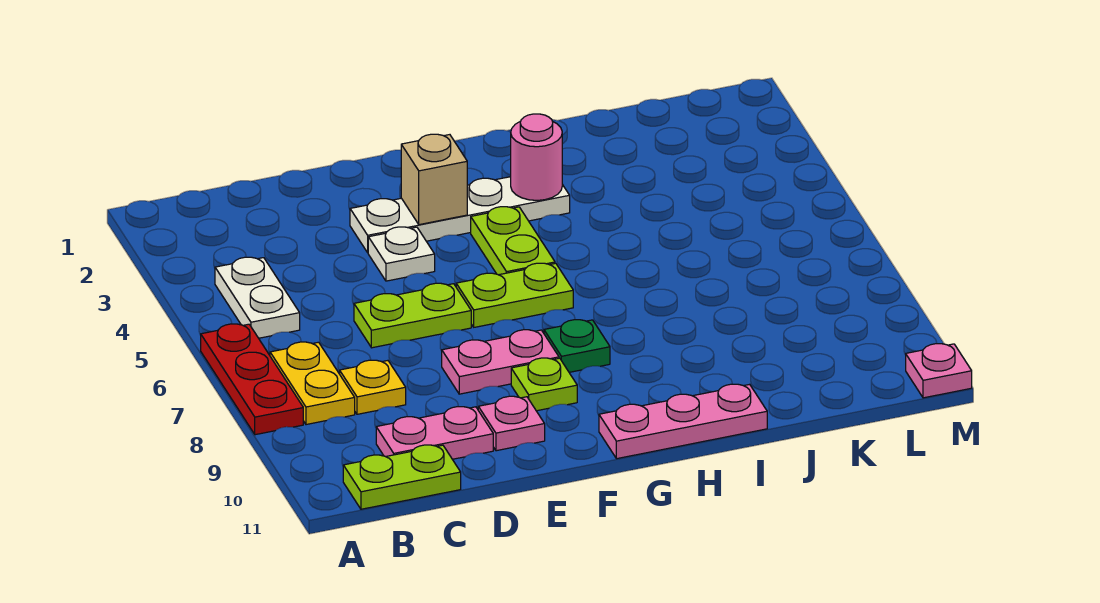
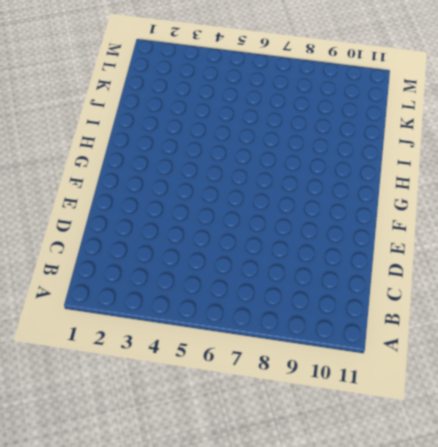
none -> red 1x3 plate [201,324,303,435]
none -> white 1x2 plate [215,257,300,338]
none -> yellow 1x2 plate [270,342,355,425]

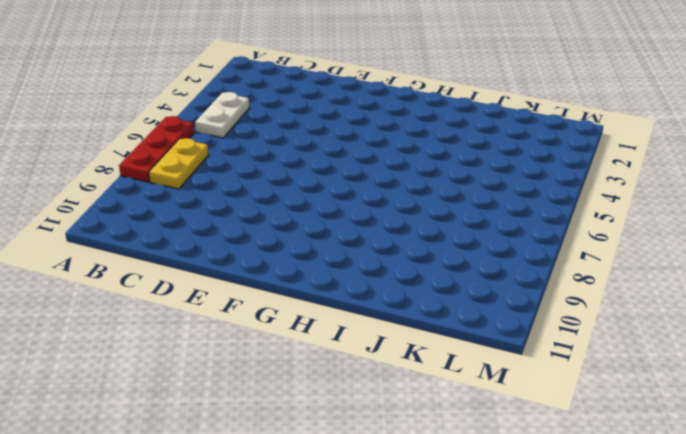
none -> lime 1x2 plate [343,445,461,509]
none -> yellow 1x1 plate [340,360,406,414]
none -> pink 1x2 plate [376,407,493,459]

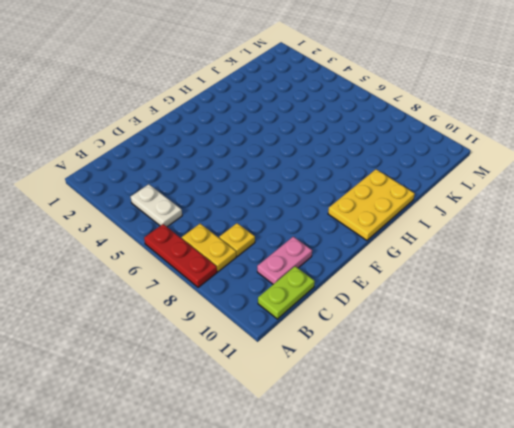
yellow 2x3 plate [328,169,415,240] -> pink 1x3 plate [599,384,767,459]
none -> lime 1x2 plate [354,283,471,348]
none -> white 1x4 plate [350,177,570,253]
none -> white 1x1 plate [368,227,435,281]

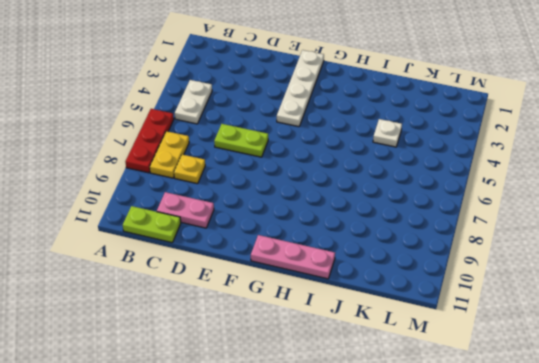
white 1x4 plate [277,50,324,127] -> white 1x4 plate turned to [350,177,570,253]
white 1x1 plate [373,119,402,147] -> white 1x1 plate moved to [368,227,435,281]
none -> pink 1x2 plate [442,330,559,394]
none -> pink 1x1 plate [478,396,545,451]
none -> lime 1x2 plate [456,263,573,327]

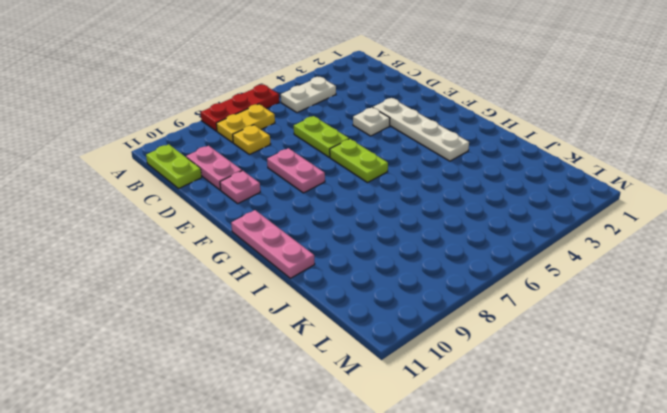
none -> lime 1x1 plate [511,358,577,411]
none -> lime 1x2 plate [471,207,555,275]
none -> green 1x1 plate [544,320,610,372]

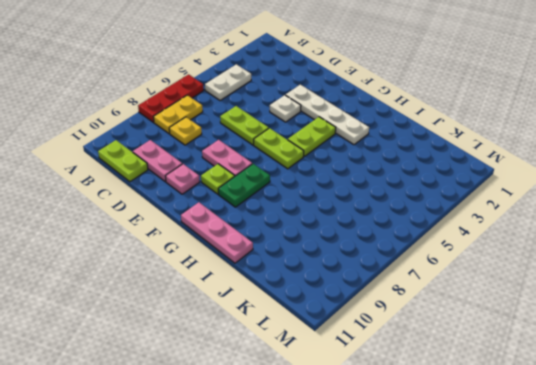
green 1x2 plate [218,164,270,207] -> green 1x1 plate [544,320,610,372]
none -> pink 1x1 plate [906,343,972,398]
none -> tan 1x1 brick [401,134,467,225]
none -> pink 1x1 round brick [511,114,562,200]

